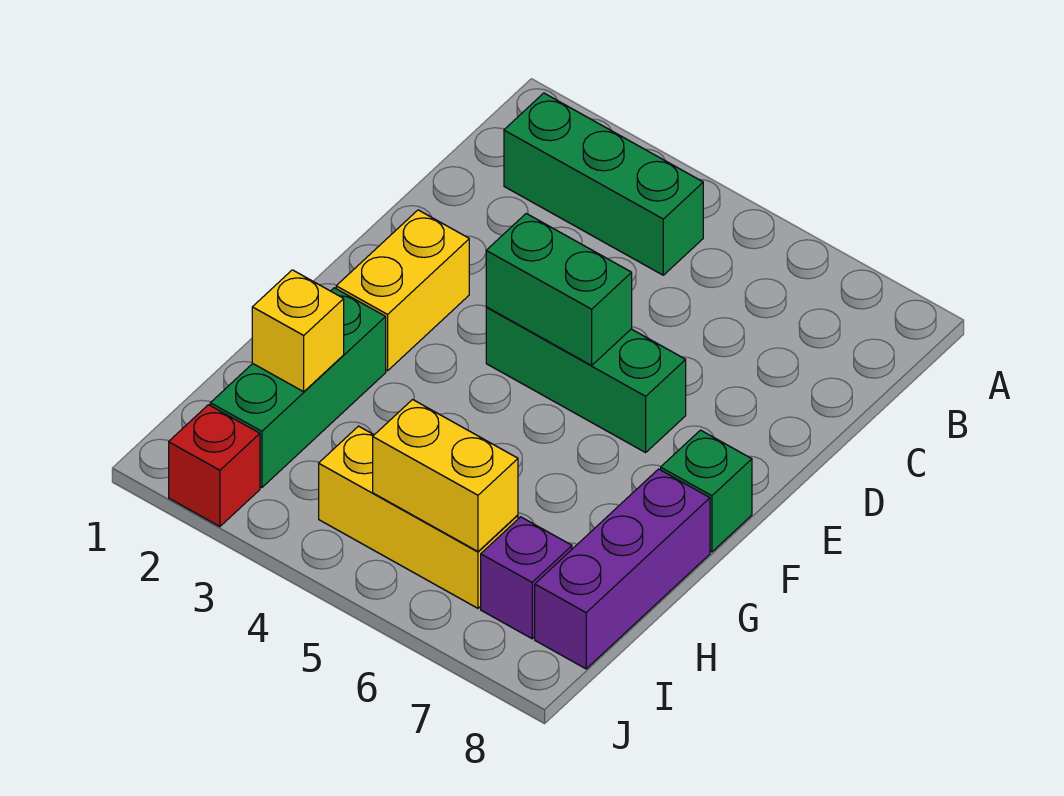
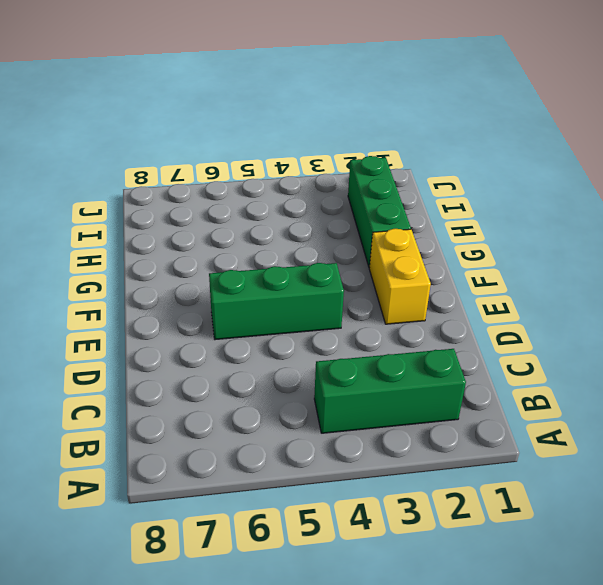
none -> green 1x1 brick [661,430,752,552]
none -> purple 1x3 brick [535,469,710,669]
none -> yellow 1x3 brick [319,426,518,608]

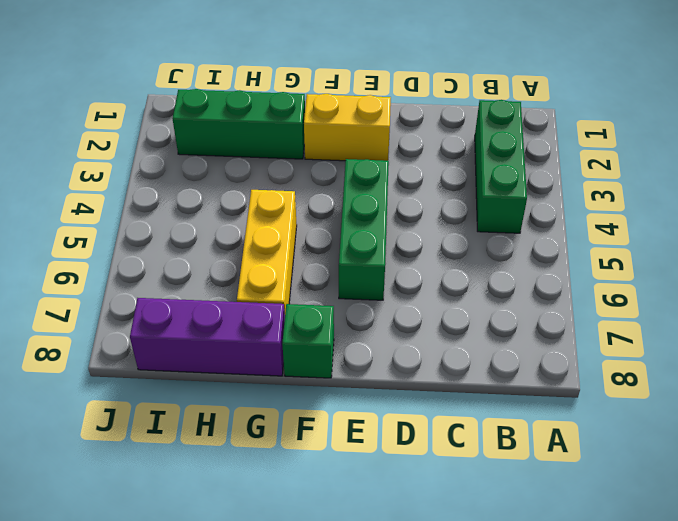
yellow 1x3 brick [237,190,297,314] -> yellow 1x3 brick moved to [319,426,518,608]
none -> purple 1x1 brick [481,517,572,639]
none -> red 1x1 brick [169,405,260,527]
none -> green 1x2 brick [486,214,632,365]

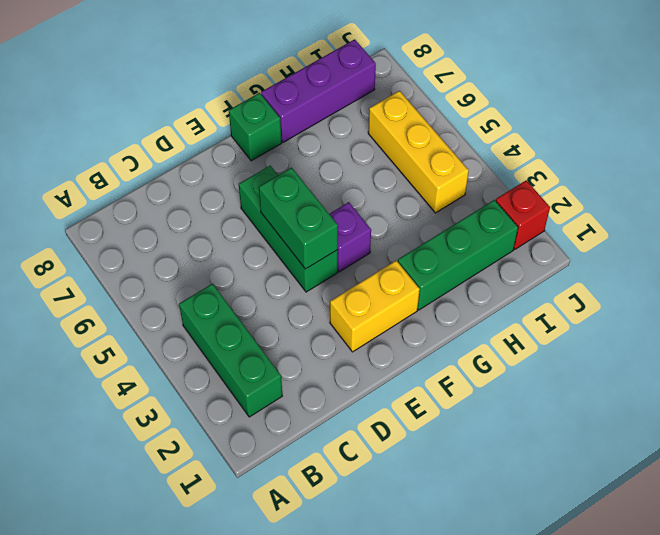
purple 1x1 brick [330,202,371,272] -> purple 1x1 brick moved to [481,517,572,639]
none -> yellow 1x1 brick [252,270,344,392]
none -> yellow 1x2 brick [373,400,518,551]

